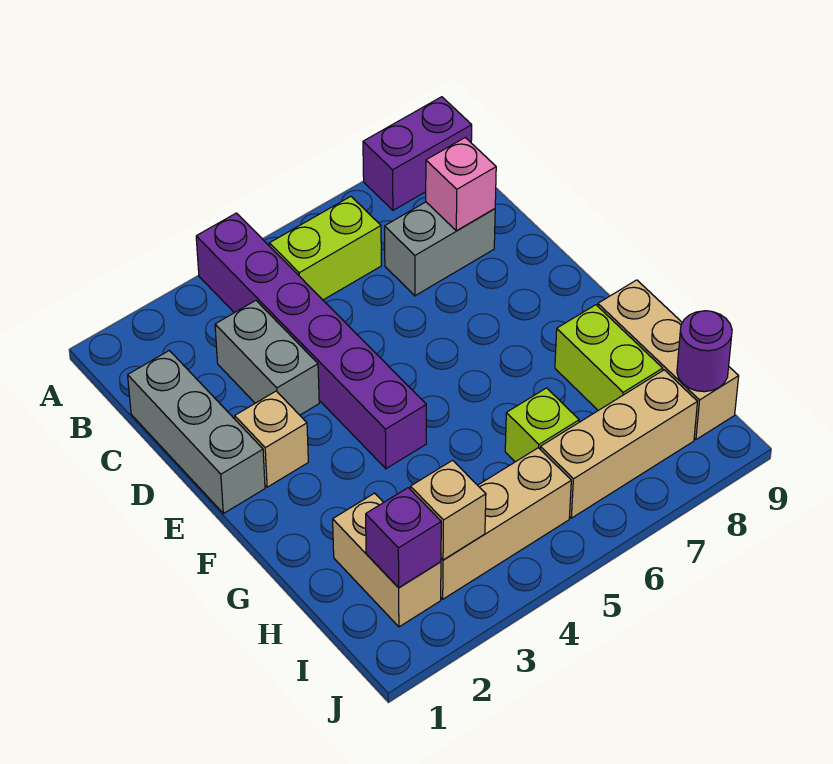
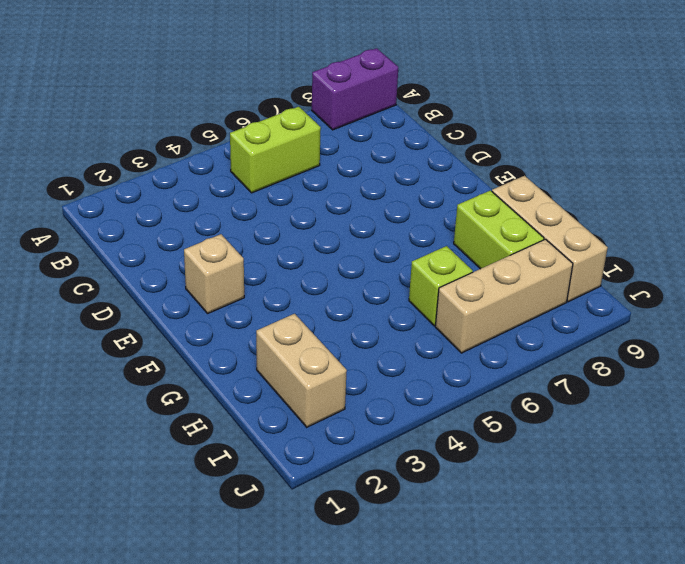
none -> purple 1x6 brick [196,213,426,469]
none -> grey 1x3 brick [128,350,265,514]
none -> grey 1x2 brick [215,301,319,415]

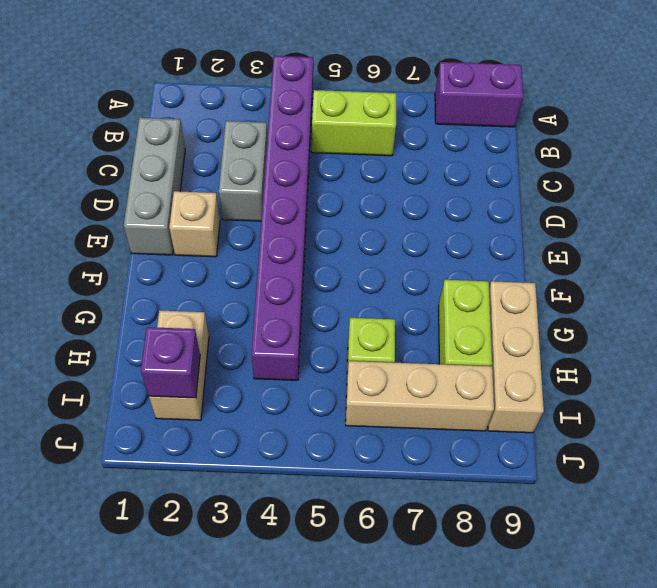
purple 1x8 brick [251,56,313,380] -> purple 1x6 brick [196,213,426,469]
none -> grey 1x2 brick [385,202,495,296]
none -> tan 1x3 brick [441,448,571,599]
none -> pink 1x1 brick [426,138,496,231]

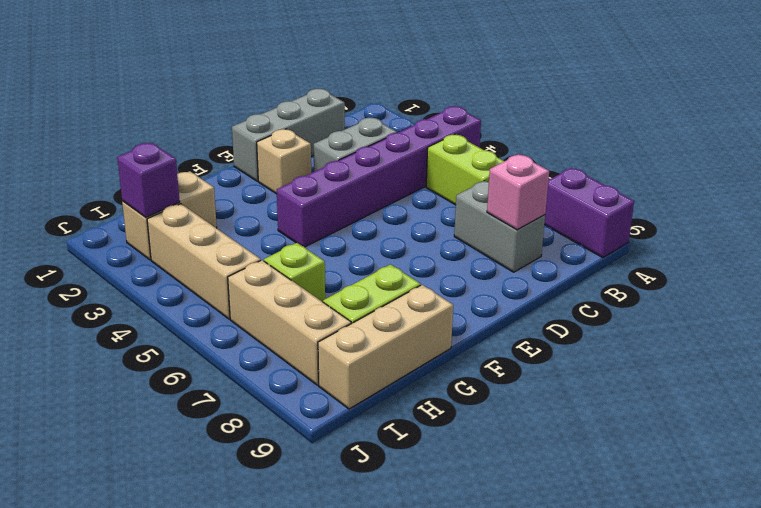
none -> tan 1x1 brick [410,460,486,560]
none -> purple 1x1 round brick [677,311,732,392]

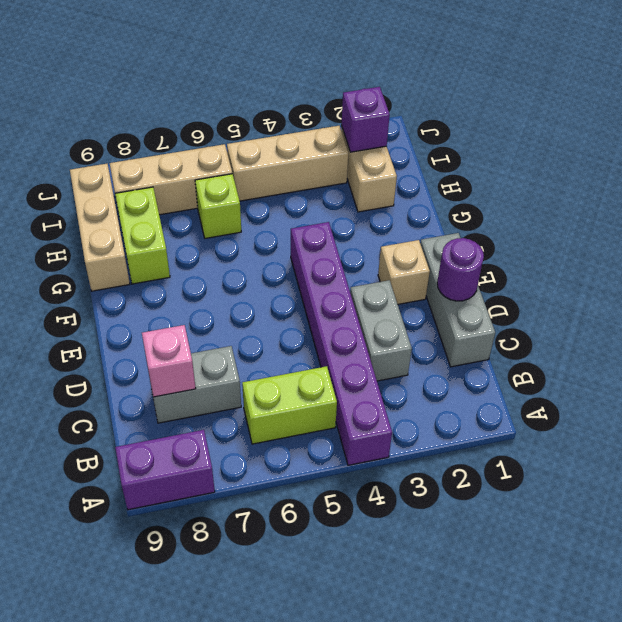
purple 1x1 round brick [437,238,484,301] -> purple 1x1 round brick moved to [677,311,732,392]
none -> tan 1x1 brick [410,460,486,560]

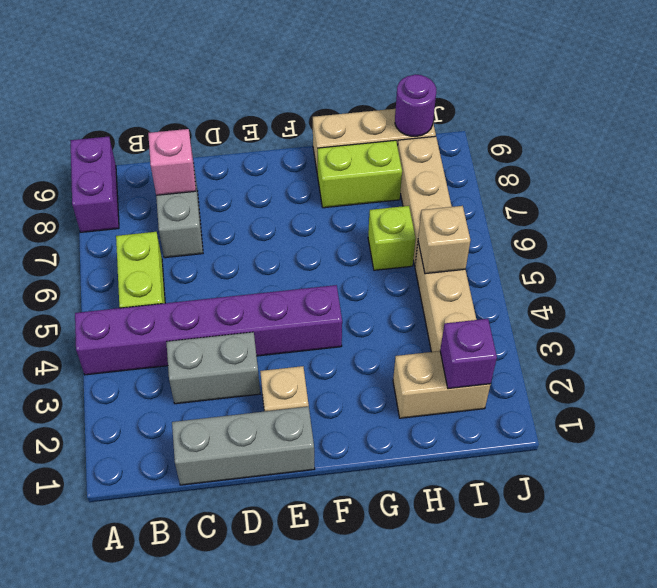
tan 1x1 brick [418,206,470,274] -> tan 1x1 brick moved to [410,460,486,560]

